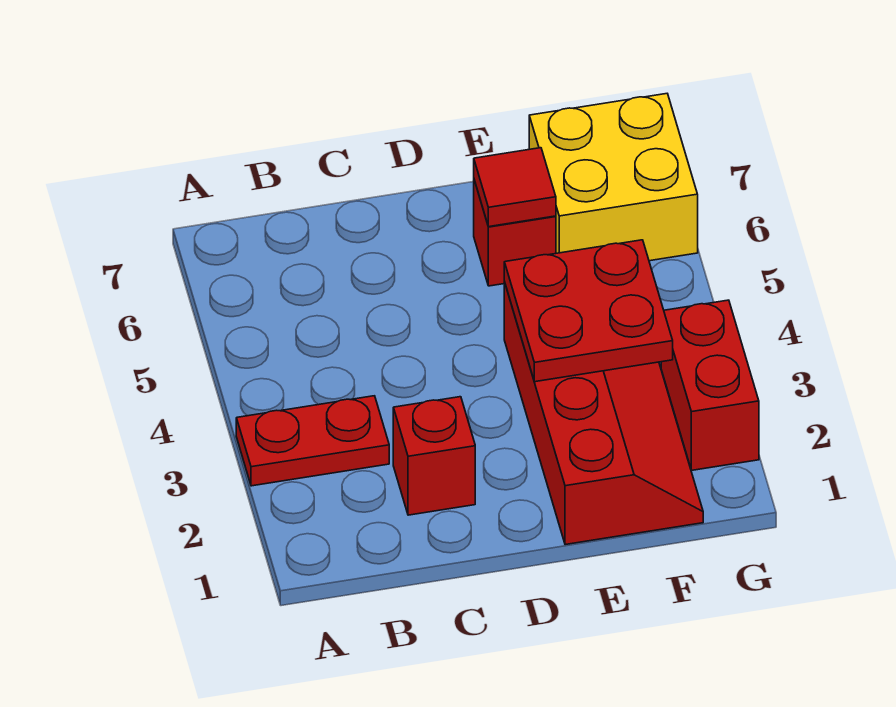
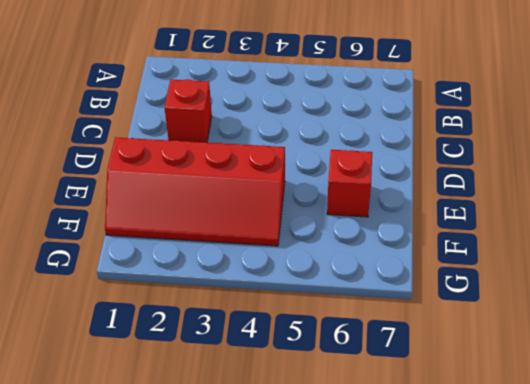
none -> red 1x2 plate [236,396,389,486]
none -> yellow 2x2 brick [529,94,698,261]

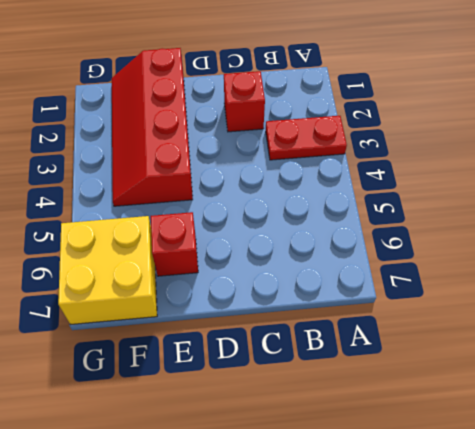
none -> red 1x2 brick [661,300,759,470]
none -> red 2x2 plate [504,240,673,382]

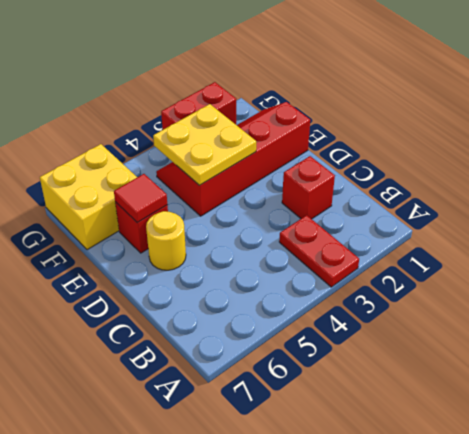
yellow 1x1 round brick [146,211,186,270] -> none
yellow 2x2 plate [153,104,256,185] -> red 2x2 plate [504,240,673,382]

